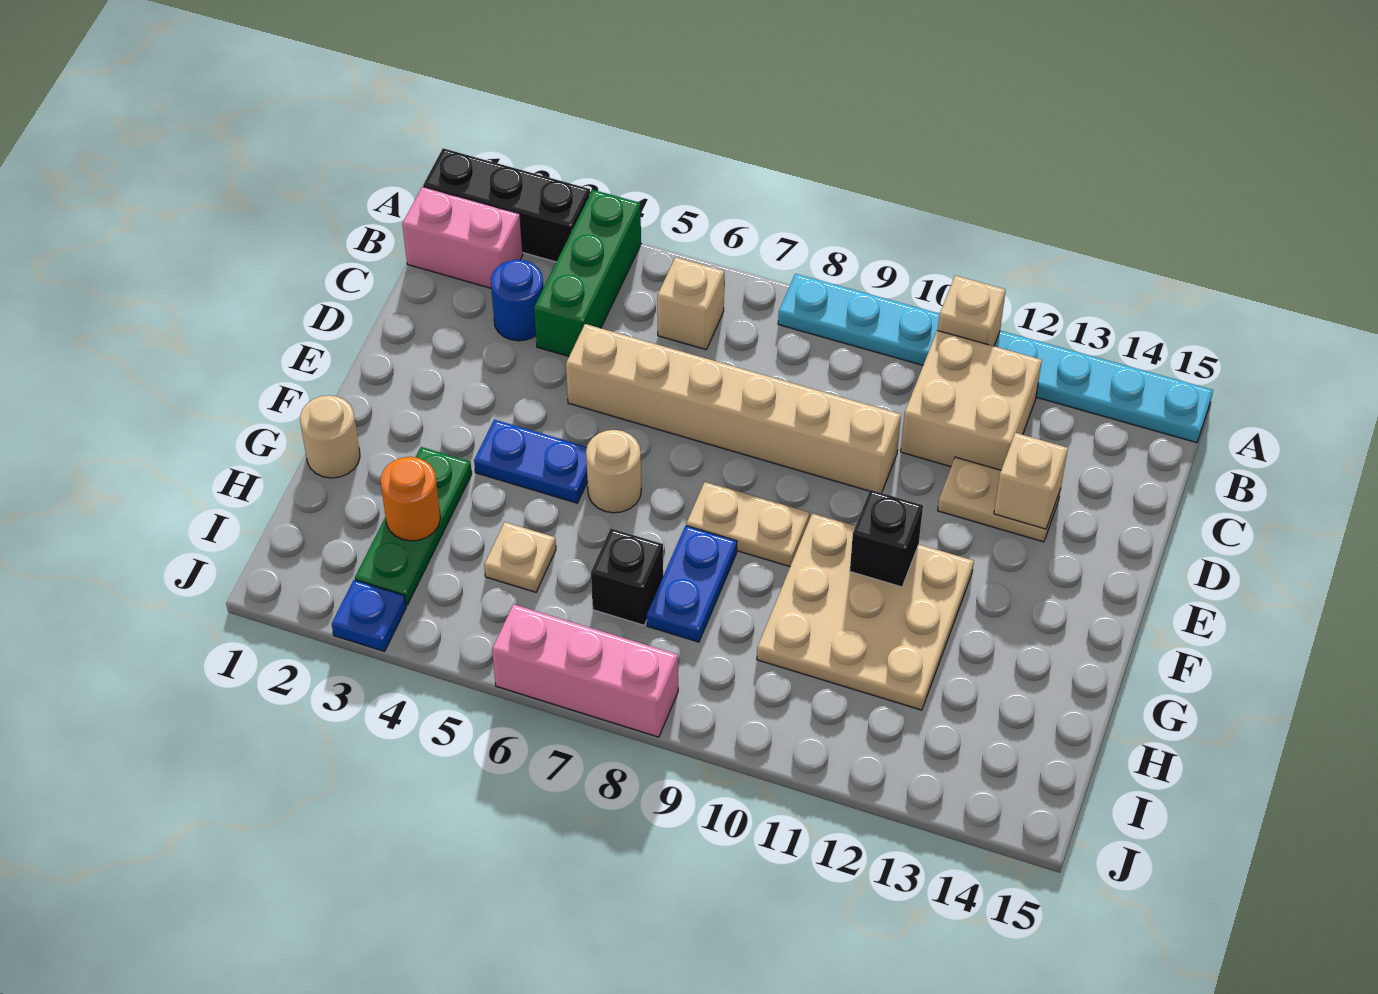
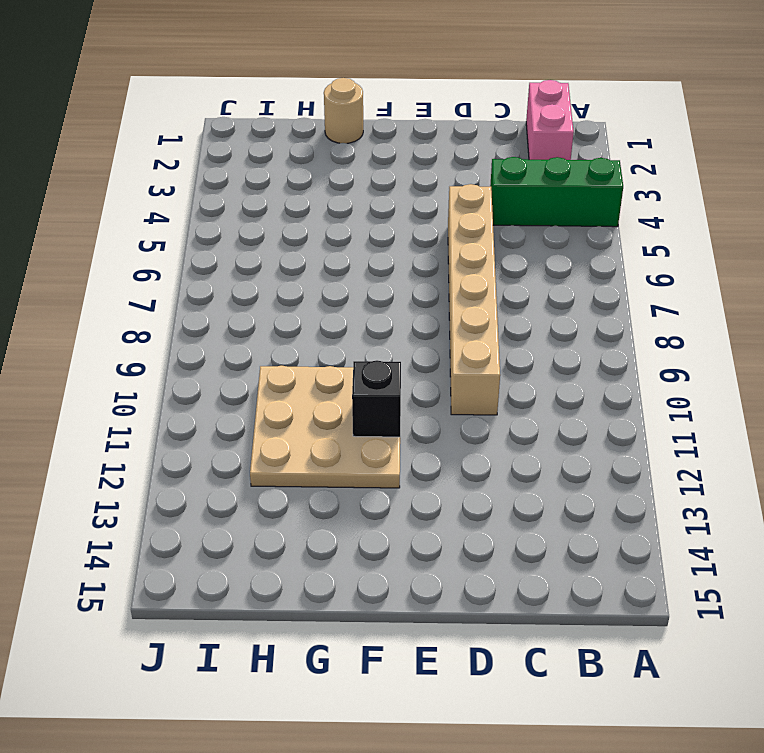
none -> black 1x3 brick [423,148,590,262]
none -> cyan 1x8 plate [778,274,1213,443]
none -> tan 1x1 brick [657,257,724,350]

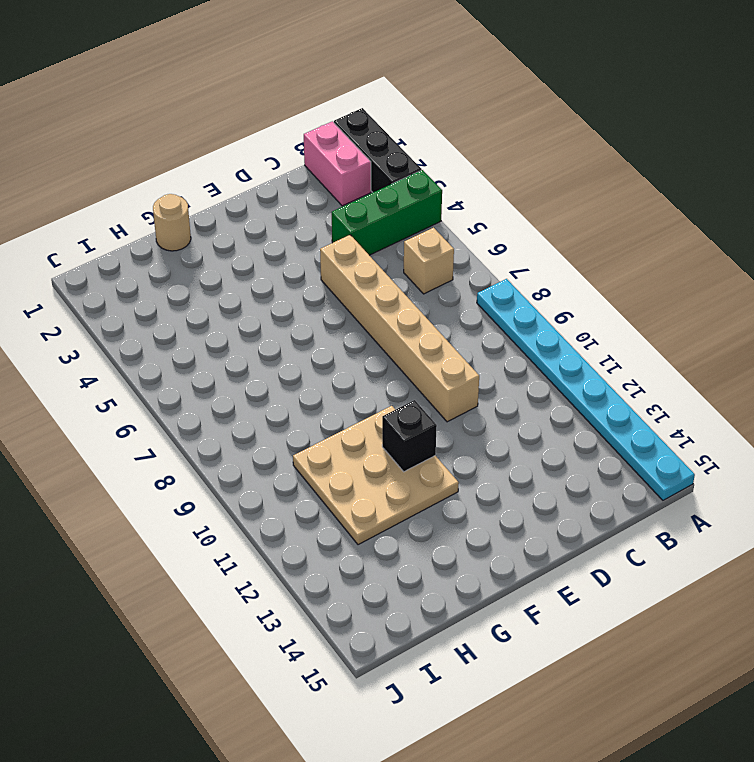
none -> tan 2x2 brick [901,330,1042,470]
none -> blue 1x1 round brick [491,260,543,341]
none -> tan 1x2 plate [938,457,1061,542]

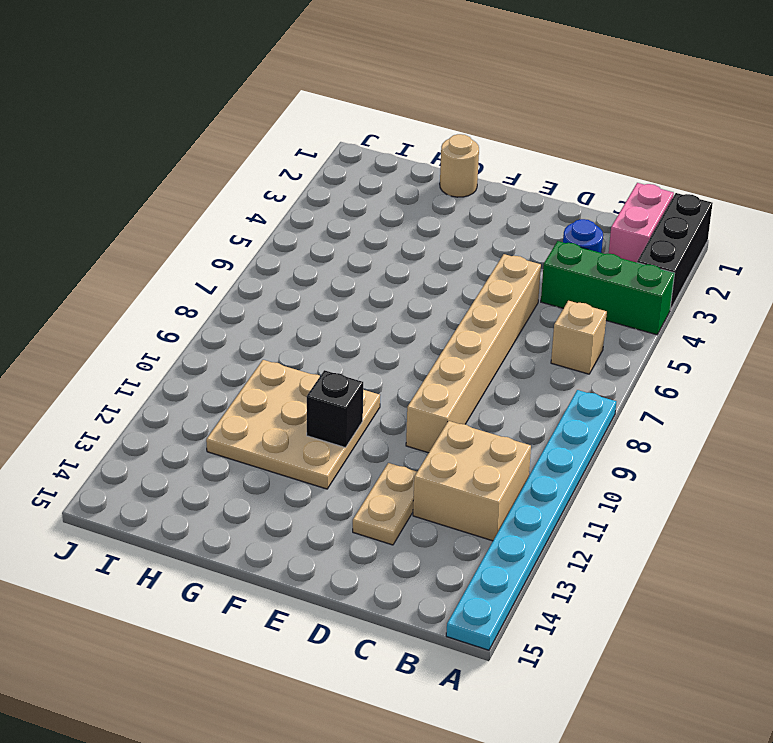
none -> blue 1x2 plate [474,420,588,503]
none -> tan 1x1 round brick [586,430,641,513]
none -> tan 1x2 plate [686,482,810,567]

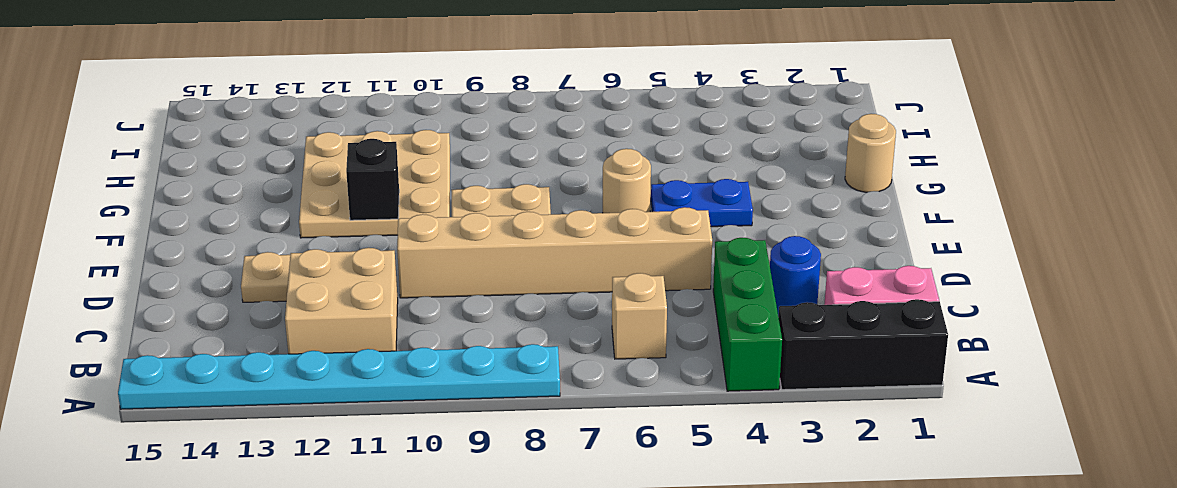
none -> green 1x3 plate [355,447,472,605]
none -> blue 1x2 plate [647,526,737,642]
none -> tan 1x1 plate [484,522,556,592]

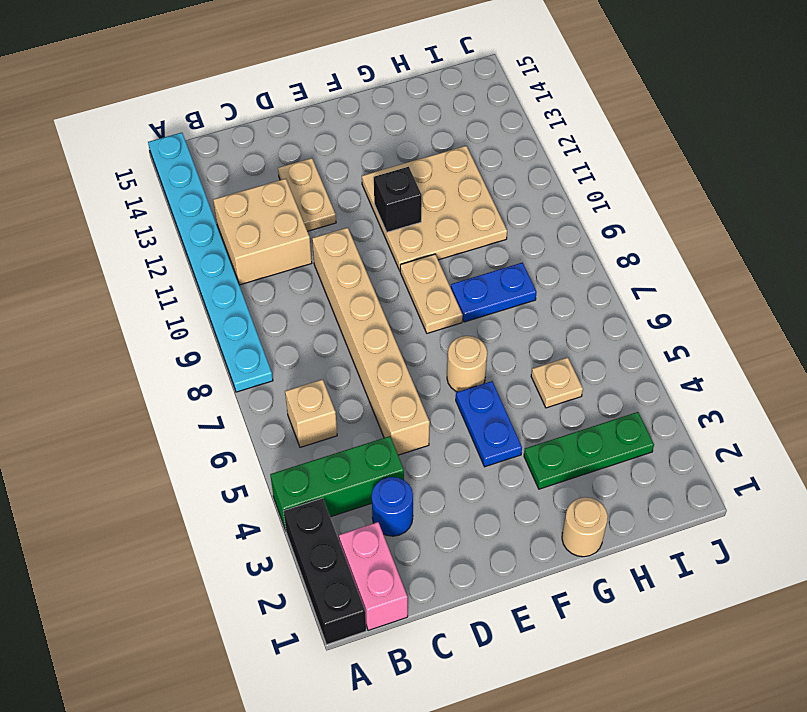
none -> black 1x1 brick [591,529,663,625]
none -> blue 1x1 plate [332,580,406,651]
none -> pink 1x3 brick [492,604,678,737]

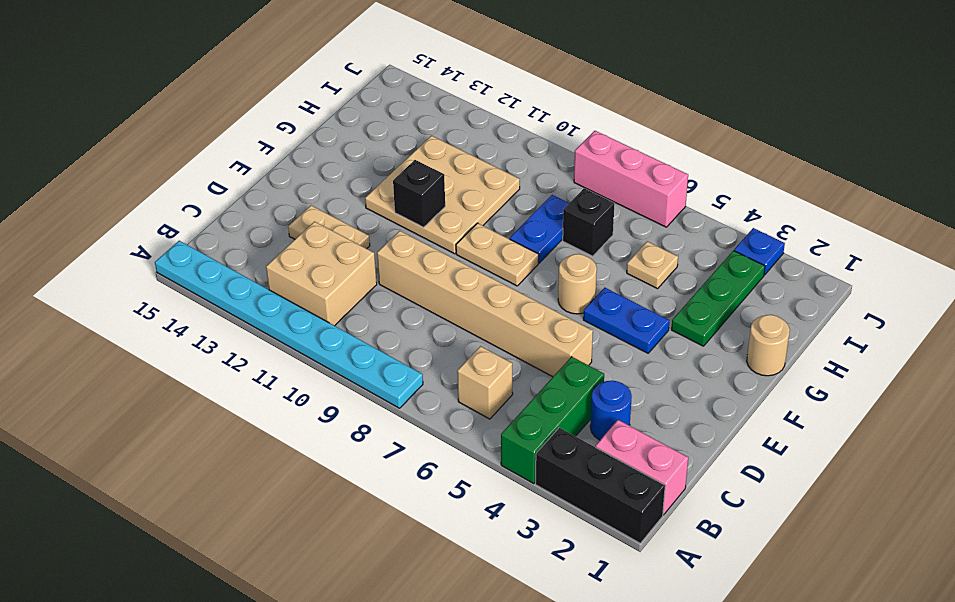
none -> tan 1x1 brick [938,276,1006,346]
none -> tan 1x1 brick [994,433,1068,529]
none -> orange 1x1 round brick [381,457,440,541]

